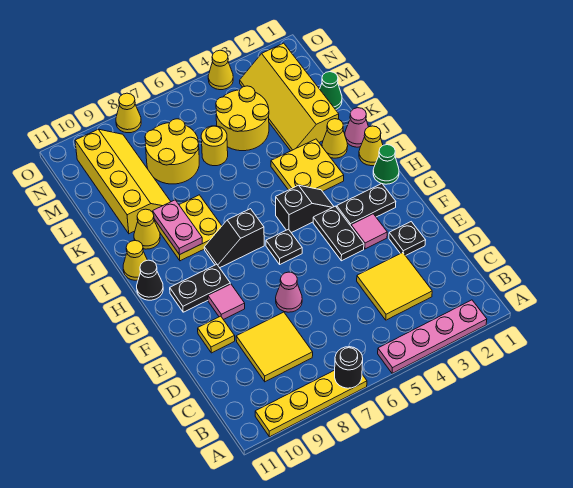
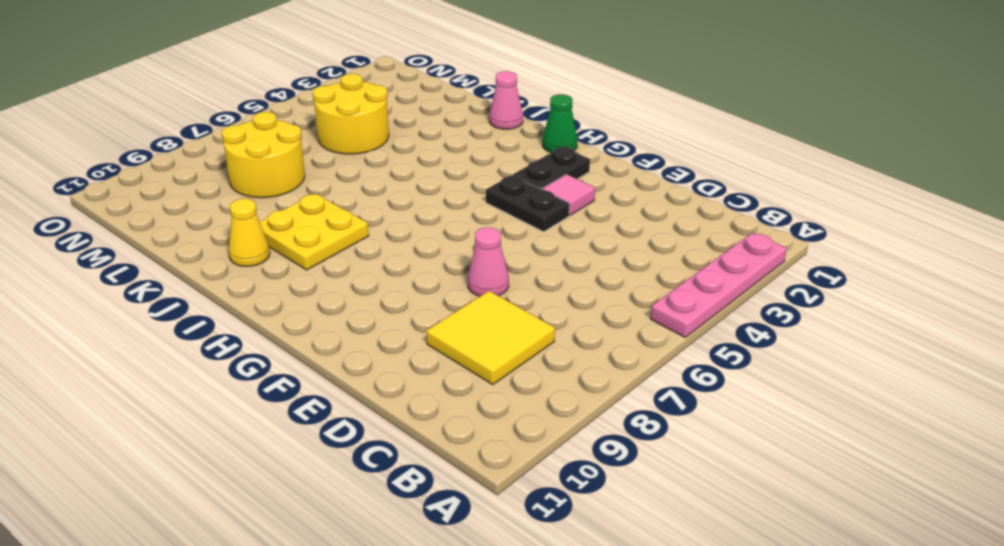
none -> yellow 1x4 plate [255,370,367,437]
none -> yellow 2x2 tile [357,253,432,320]
none -> black 1x1 plate [389,222,426,256]
none -> yellow 1x1 plate [198,316,235,353]

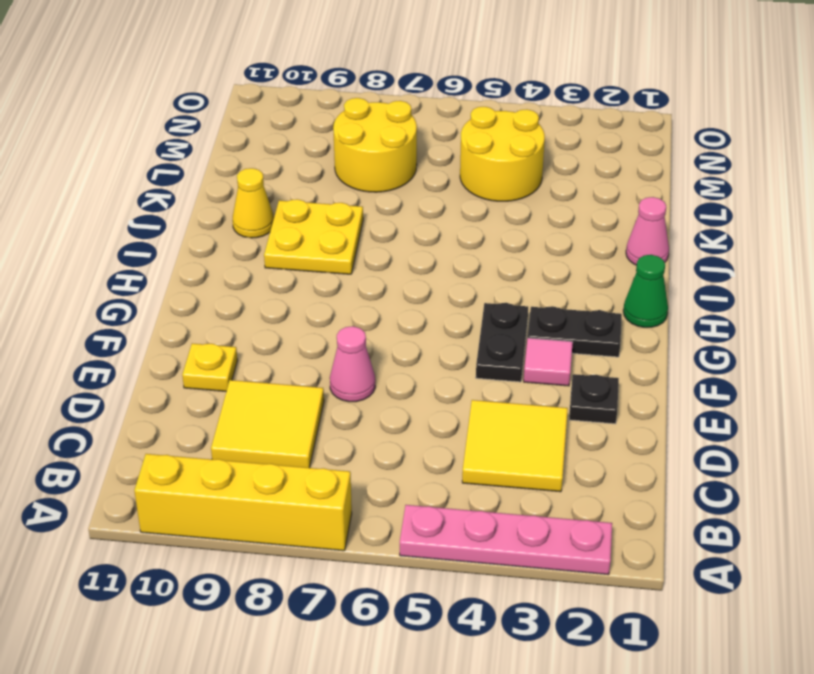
yellow 1x4 brick [134,454,352,551] -> yellow 1x4 plate [255,370,367,437]
none -> pink 1x1 tile [208,284,245,320]
none -> black 1x1 plate [266,229,302,264]
none -> black 1x2 plate [170,264,230,312]
none -> black 1x2 slope [276,185,334,233]

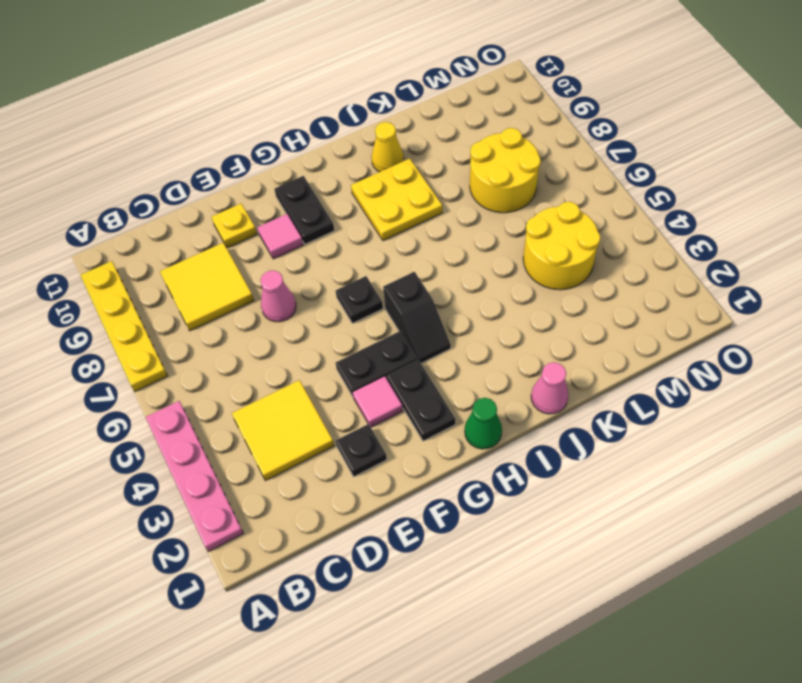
none -> black 1x2 slope [204,209,264,268]
none -> black 1x1 cone [137,260,163,300]
none -> yellow 1x1 cone [359,126,383,166]
none -> yellow 2x2 plate [271,139,344,191]

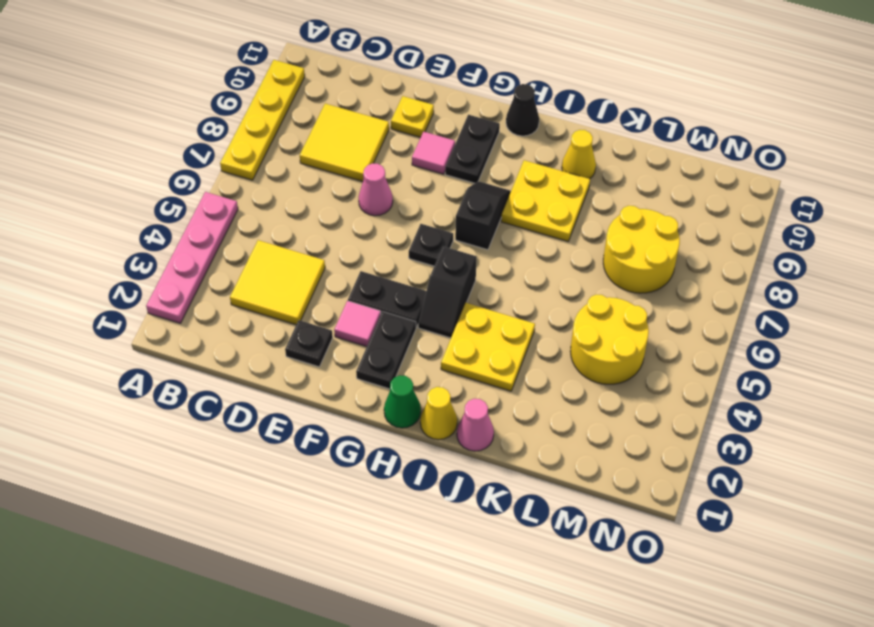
none -> yellow 1x1 cone [123,240,147,280]
none -> yellow 1x1 cone [322,119,348,158]
none -> yellow 2x4 slope [240,43,339,151]
none -> yellow 2x4 slope [75,129,171,234]

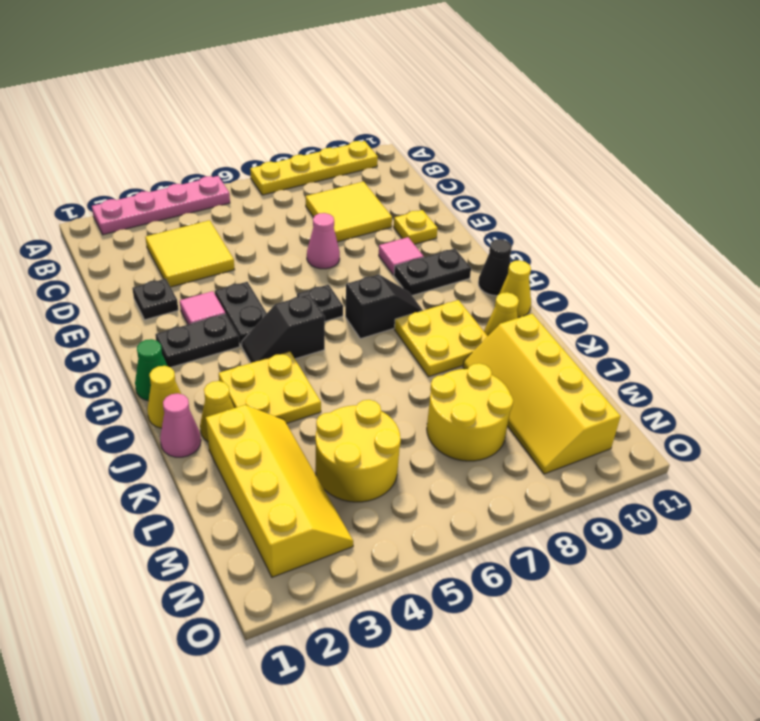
none -> green 1x1 cone [320,72,342,110]
none -> yellow 1x1 round brick [201,126,228,166]
none -> yellow 1x1 cone [208,50,233,90]
none -> yellow 1x1 cone [116,93,141,133]

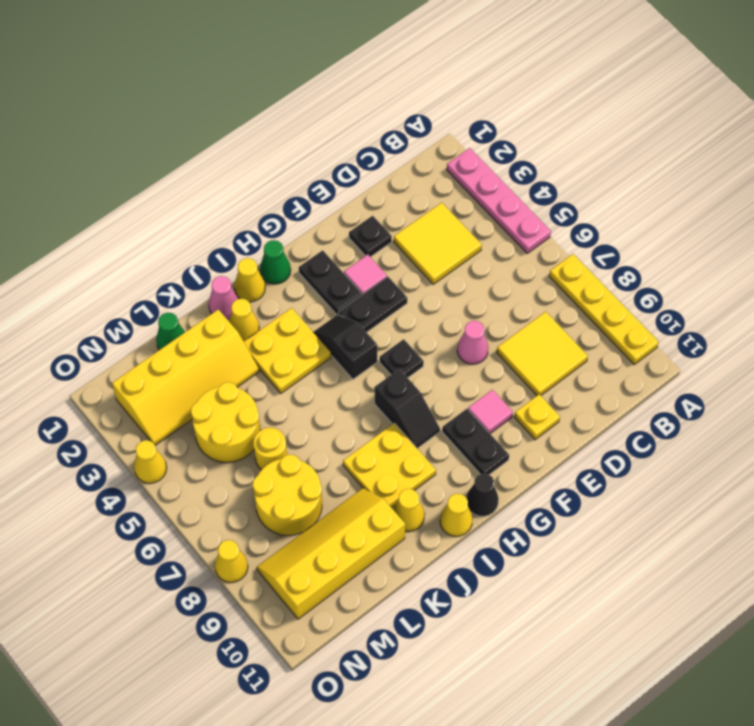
none -> black 1x1 round brick [335,347,363,388]
none -> pink 1x2 plate [153,200,202,255]

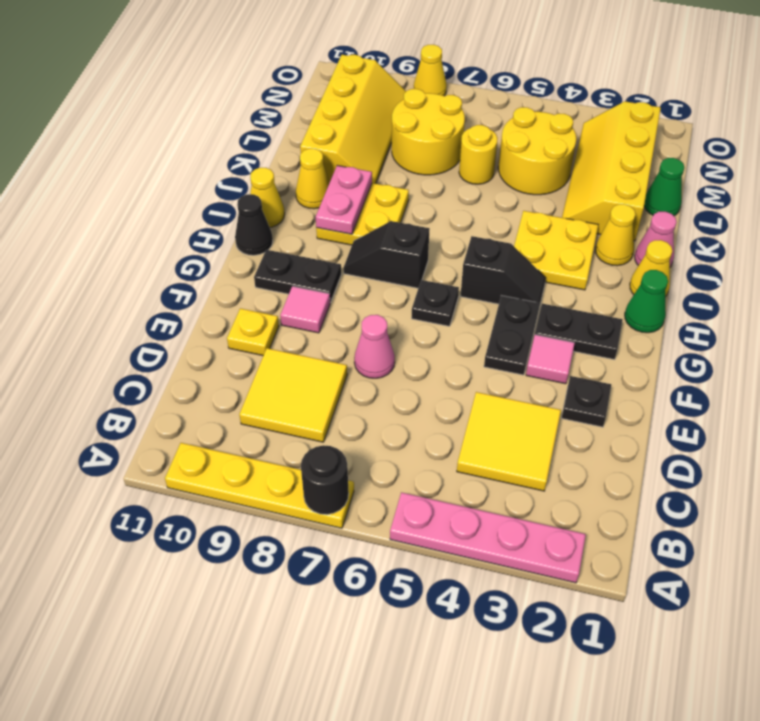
none -> yellow 1x1 cone [208,50,233,90]

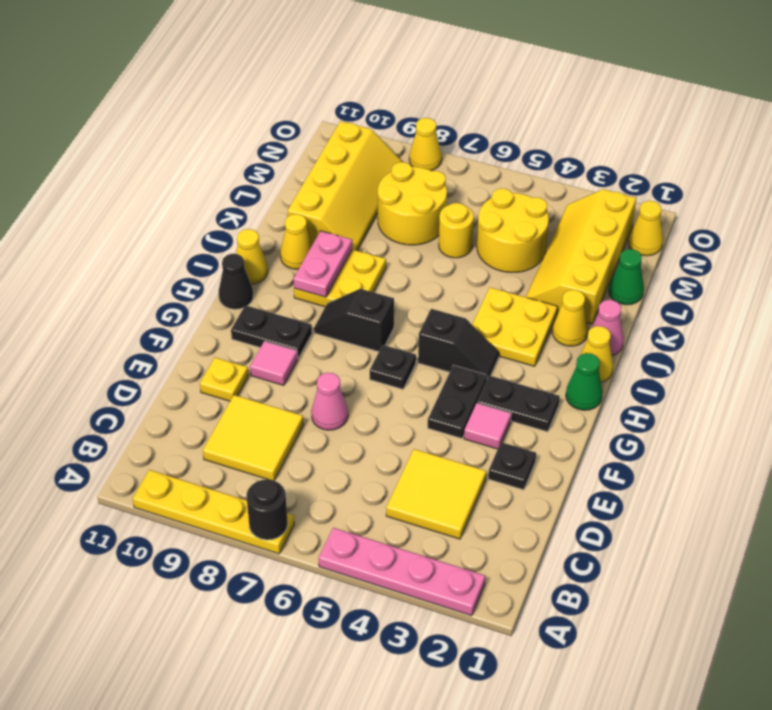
yellow 1x1 cone [629,201,663,256] -> yellow 1x1 cone moved to [208,50,233,90]

